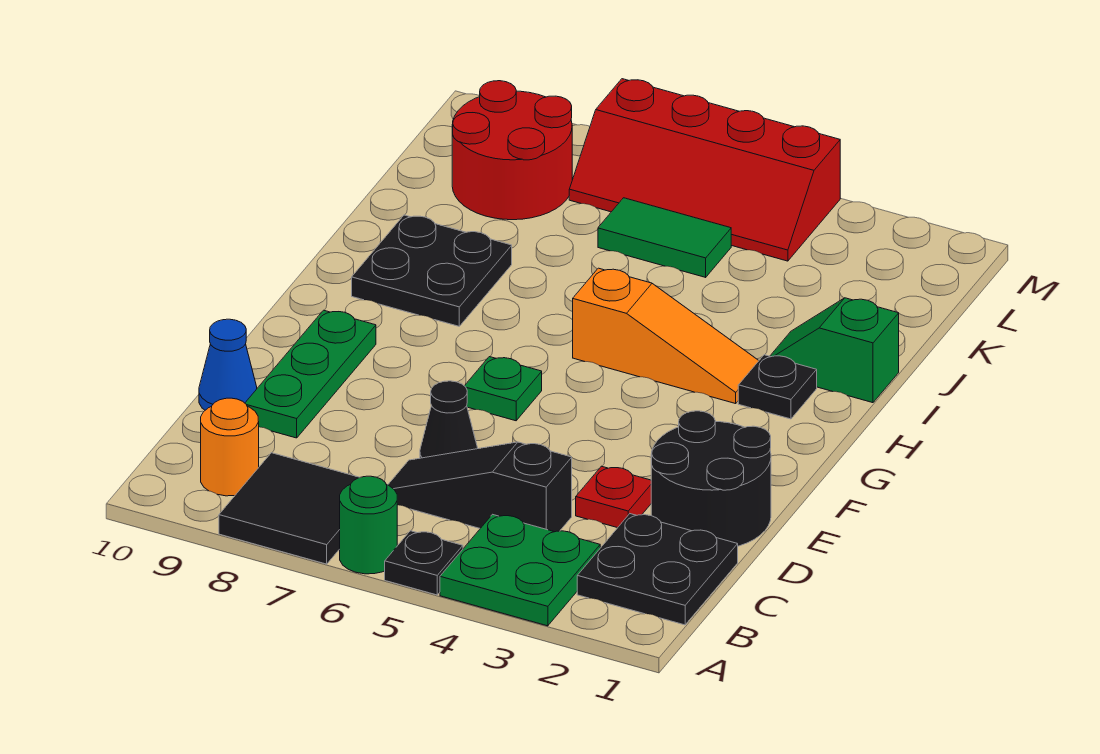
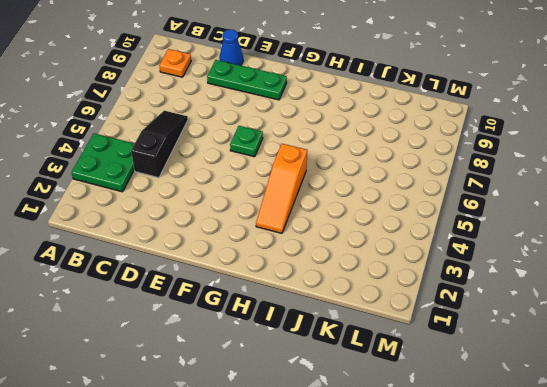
orange 1x1 plate [159,49,191,77] -> orange 1x1 round brick [201,398,259,496]
none -> black 1x1 plate [385,531,463,595]
none -> green 1x1 round brick [340,476,397,574]
none -> black 2x2 tile [219,453,360,564]

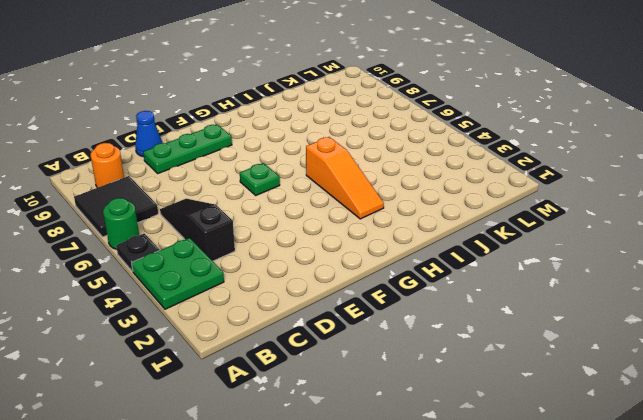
none -> black 2x2 plate [577,514,738,625]
none -> black 2x2 round brick [651,411,771,546]
none -> red 1x1 plate [576,466,651,528]

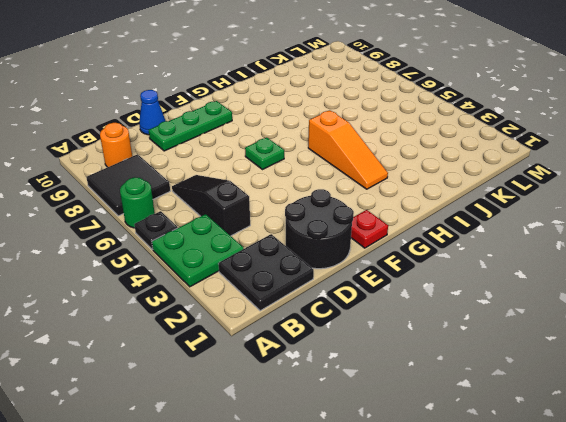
red 1x1 plate [351,210,388,248] -> red 1x1 plate moved to [576,466,651,528]
none -> black 1x1 cone [420,381,478,458]
none -> black 1x1 plate [738,355,817,419]
none -> black 2x2 plate [352,215,512,326]

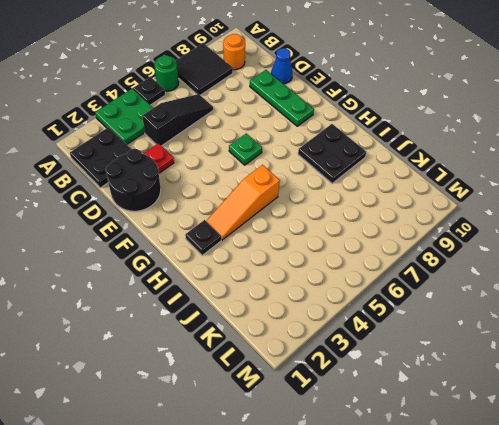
none -> black 1x1 cone [420,381,478,458]
none -> green 1x2 slope [770,298,899,403]
none -> green 1x2 tile [598,198,731,277]

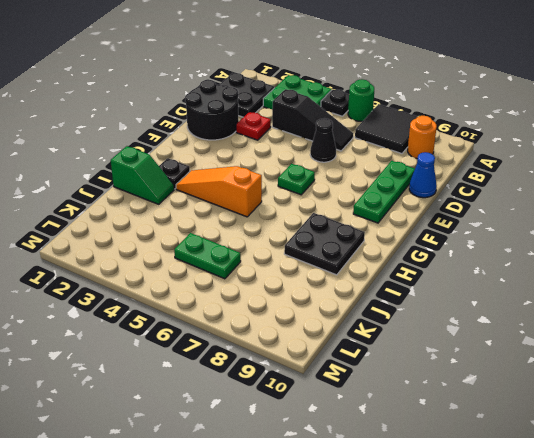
green 1x2 plate [174,233,241,279] -> green 1x2 tile [598,198,731,277]
none -> red 2x2 round brick [452,81,572,220]
none -> red 2x4 slope [569,79,840,261]

